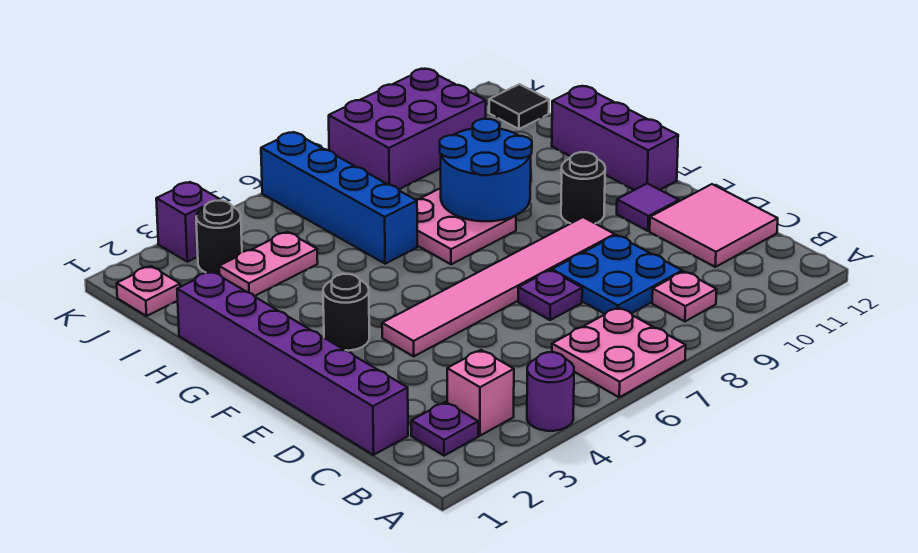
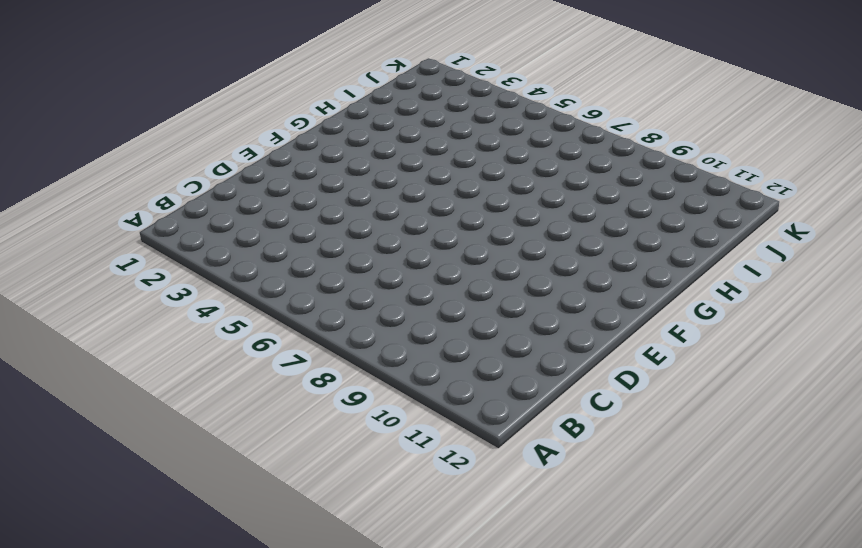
none -> purple 1x1 round brick [527,352,574,431]
none -> pink 2x2 plate [552,308,686,397]
none -> purple 1x1 plate [411,402,478,456]

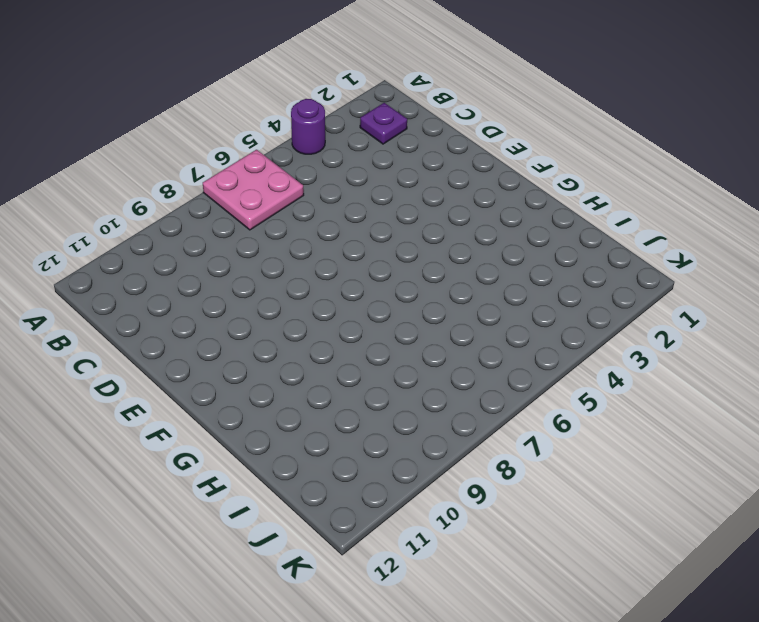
none -> pink 1x1 brick [447,350,514,436]
none -> pink 1x1 plate [652,271,717,321]
none -> purple 1x6 brick [177,271,408,455]

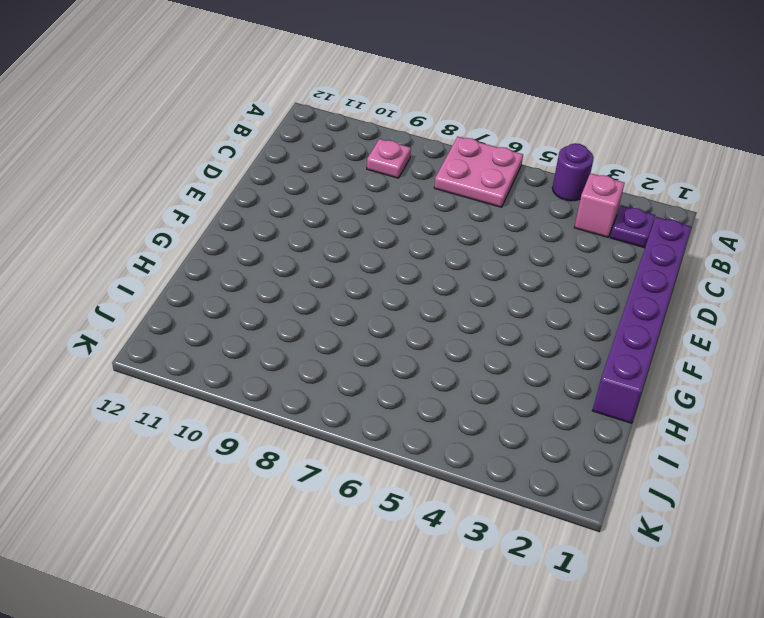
none -> blue 2x2 plate [552,235,682,314]
none -> pink 2x2 tile [650,184,778,267]
none -> purple 1x1 plate [518,270,582,320]

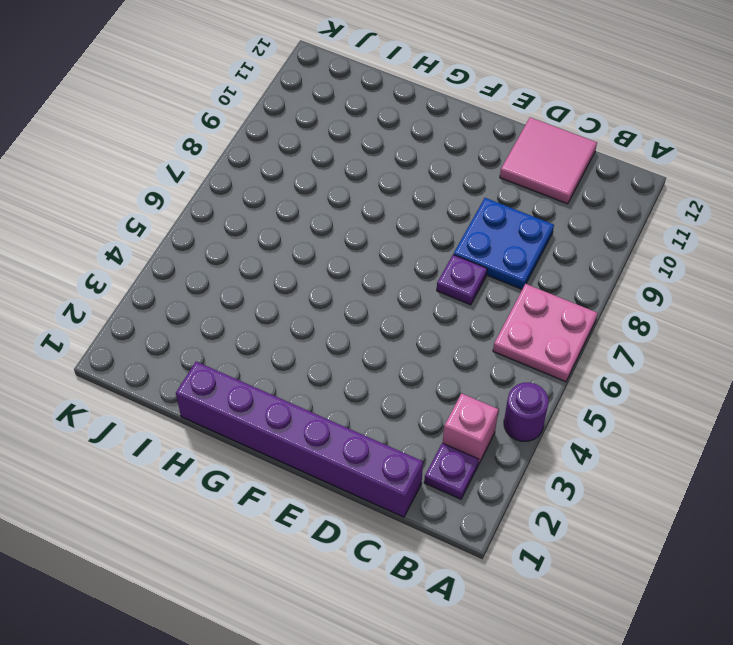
none -> pink 1x1 plate [652,271,717,321]
none -> pink 1x6 tile [382,217,615,356]
none -> purple 1x1 tile [617,183,679,231]

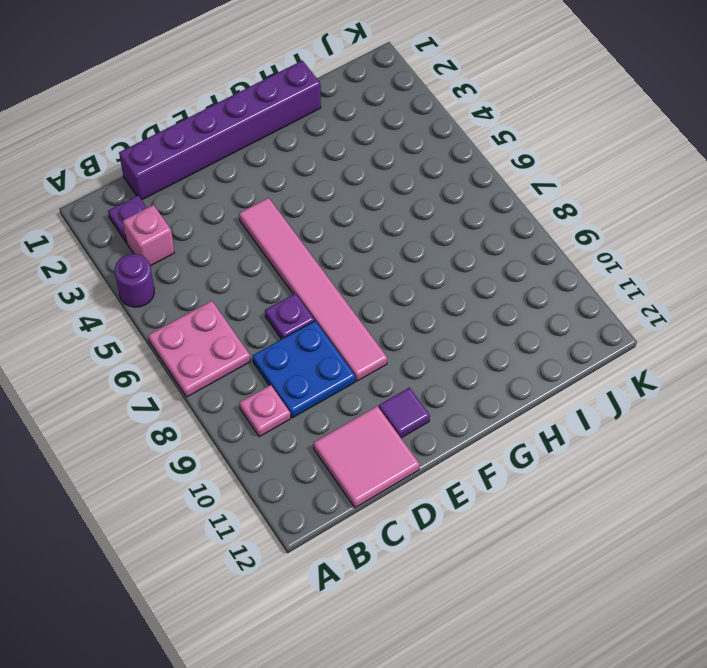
none -> black 1x1 round brick [323,274,369,351]
none -> black 1x1 round brick [561,152,605,224]
none -> purple 1x3 brick [552,86,678,190]

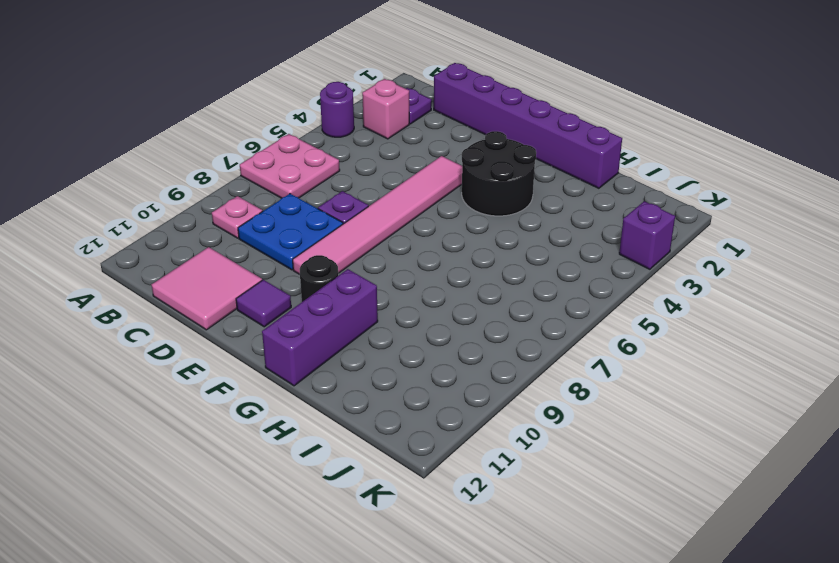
black 2x2 round brick [462,131,536,216] -> black 1x1 round brick [323,274,369,351]
purple 1x3 brick [262,269,378,386] -> purple 1x3 brick turned to [552,86,678,190]
none -> pink 2x2 plate [416,188,516,264]
none -> blue 1x4 brick [261,132,417,264]
none -> pink 1x2 plate [219,232,318,296]

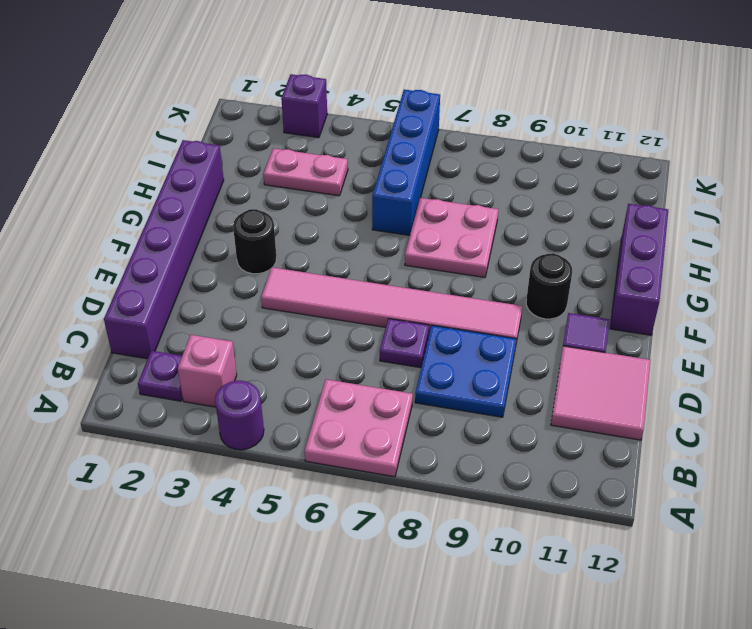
none -> pink 1x1 plate [652,271,717,321]
none -> pink 1x1 plate [117,266,180,316]
none -> black 1x1 round brick [196,201,242,274]

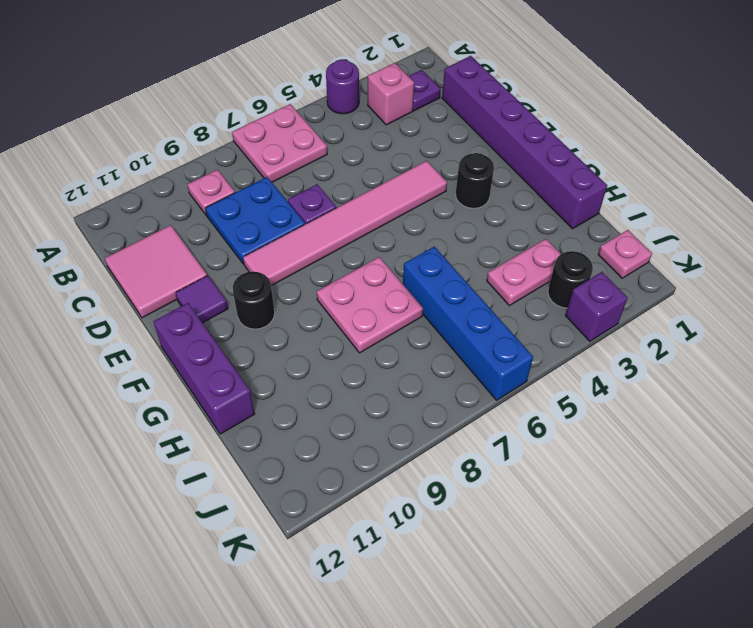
none -> purple 2x3 brick [329,69,486,189]
none -> black 1x1 tile [489,84,549,129]
none -> blue 2x2 round brick [440,119,532,221]

